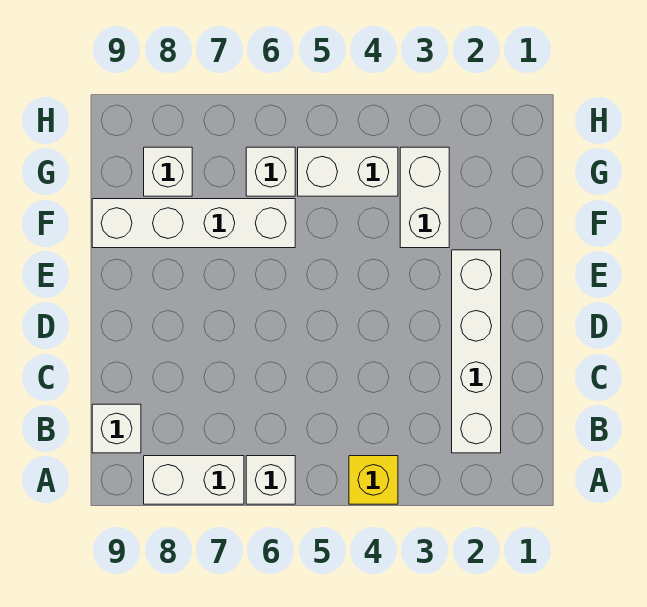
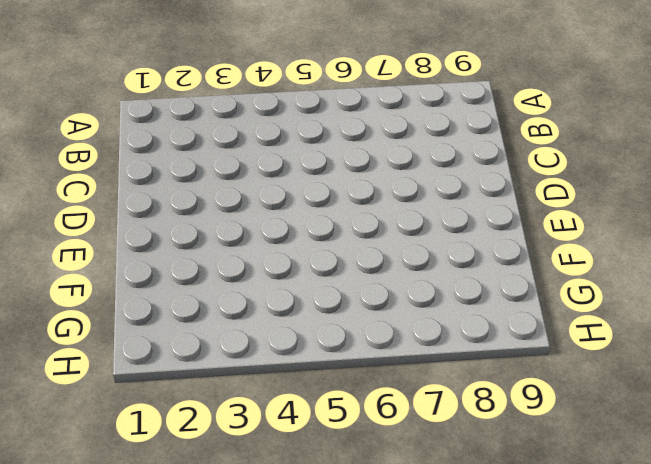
none -> yellow 1x1 brick [349,456,398,504]
none -> white 1x1 brick [246,456,295,504]

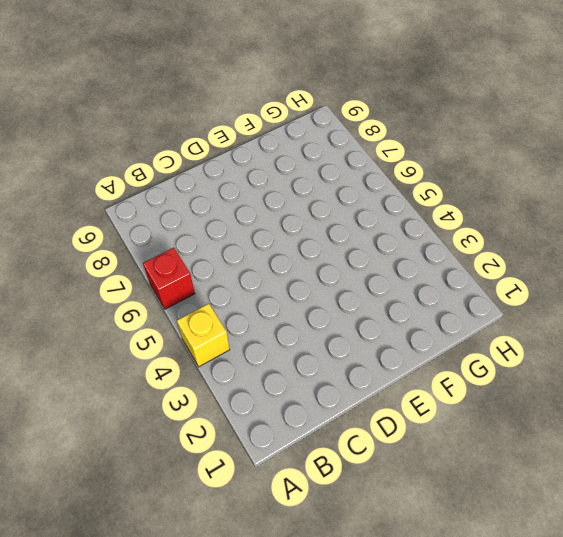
red 1x1 brick [143,248,195,309] -> white 1x1 brick [246,456,295,504]
none -> white 1x2 brick [144,456,244,504]
none -> white 1x4 brick [452,250,501,453]

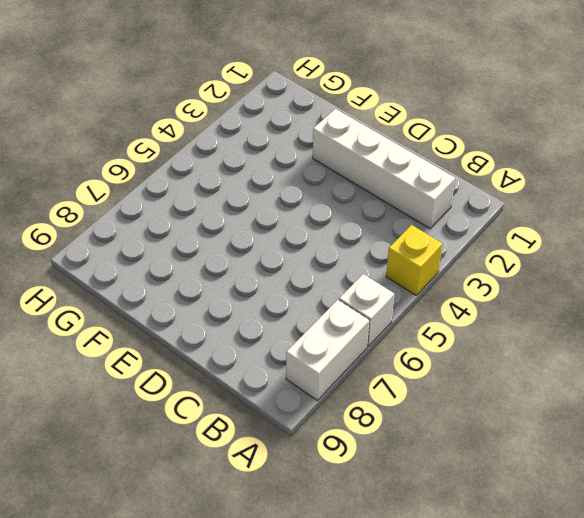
none -> white 1x1 brick [92,404,141,453]
none -> white 1x2 brick [400,147,449,248]

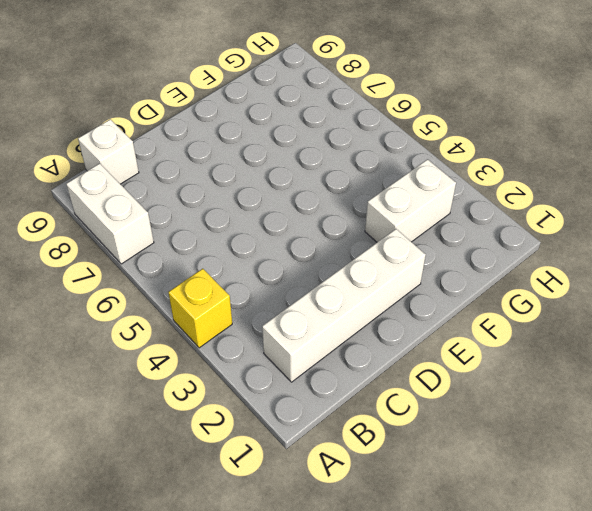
none -> white 1x1 brick [246,456,295,504]
none -> white 1x4 brick [92,199,295,248]

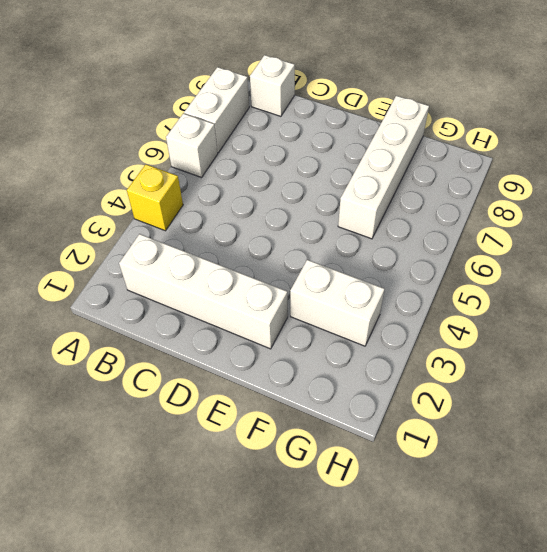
none -> white 1x2 brick [298,147,398,196]
none -> white 1x1 brick [246,147,295,196]

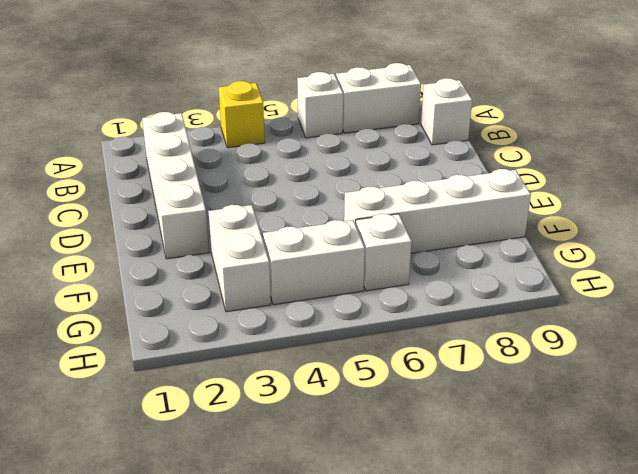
none -> white 1x1 brick [144,147,192,196]

